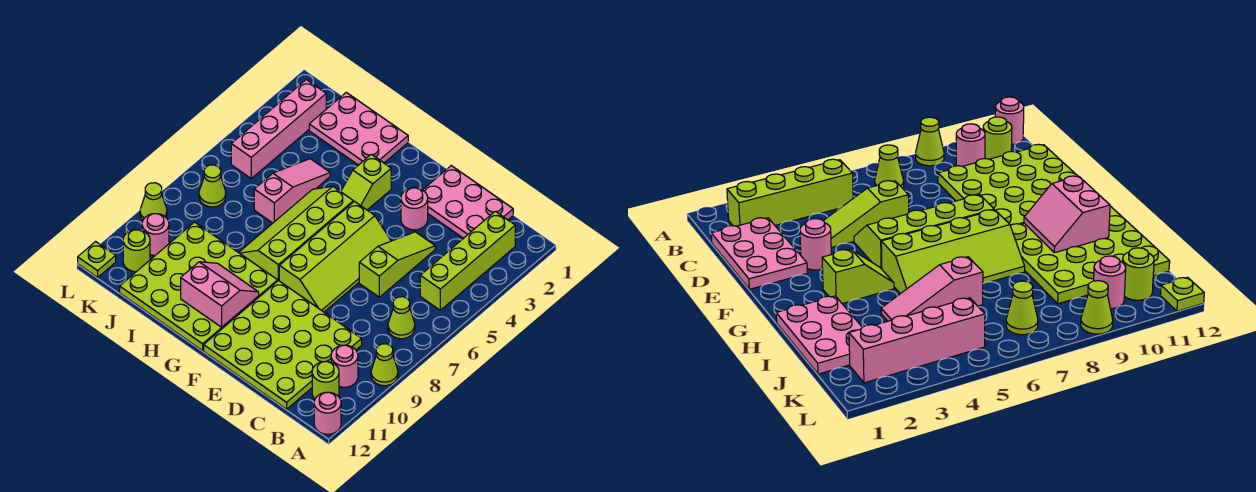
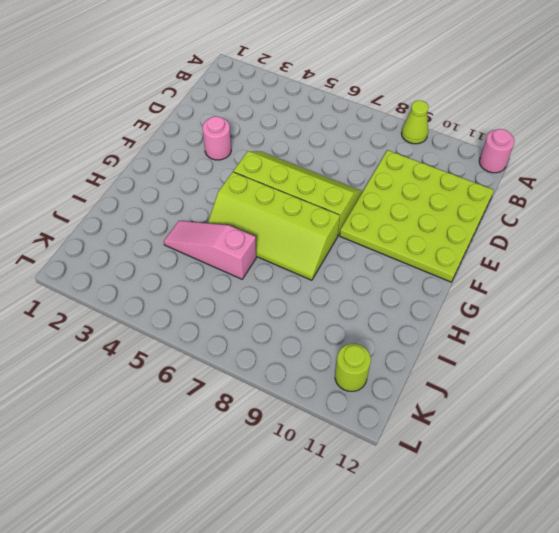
none -> lime 1x4 brick [420,211,515,310]
none -> lime 1x1 cone [388,297,415,339]
none -> pink 1x1 round brick [331,345,358,387]

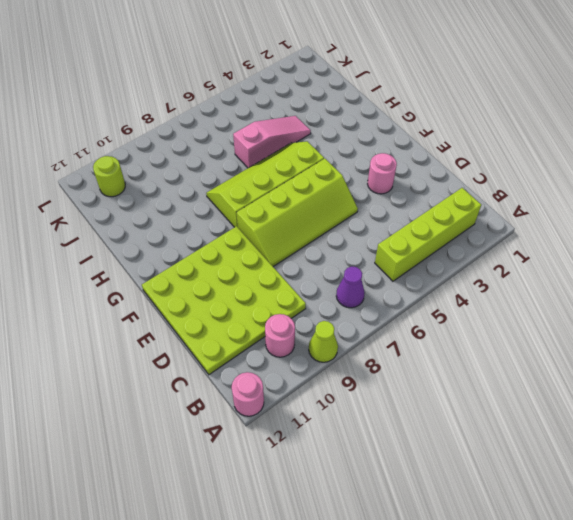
purple 1x1 cone [336,266,365,308] -> lime 1x1 cone [388,297,415,339]
none -> lime 1x1 round brick [312,362,339,399]
none -> pink 2x3 plate [423,166,513,238]
none -> lime 1x3 slope [359,232,435,297]

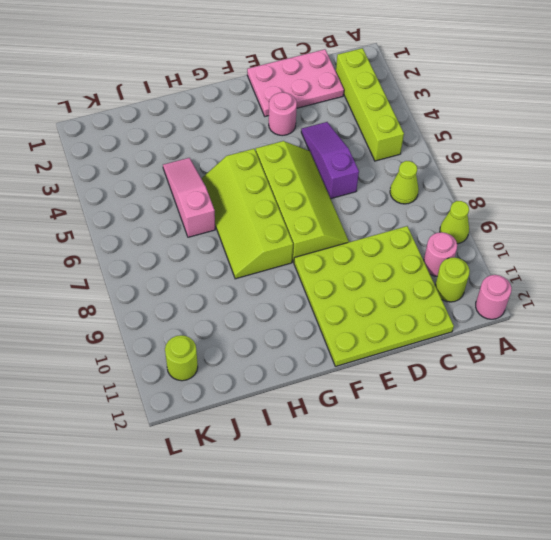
purple 1x3 slope [301,122,359,199] -> lime 1x3 slope [359,232,435,297]
none -> lime 1x2 slope [341,154,391,210]
none -> lime 4x4 plate [120,222,278,351]
none -> pink 2x3 plate [309,92,408,165]

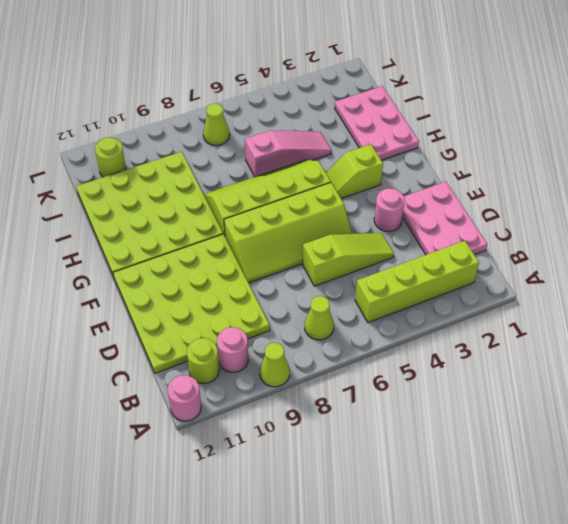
none -> pink 1x4 brick [231,80,326,178]
none -> pink 1x1 round brick [142,214,169,256]
none -> lime 1x1 cone [140,183,167,220]

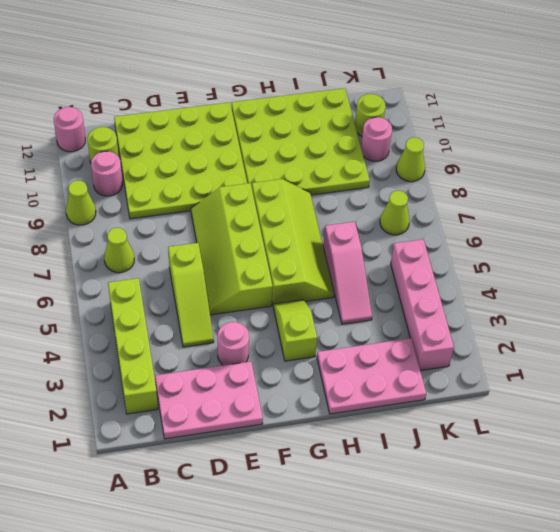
none -> lime 1x1 plate [78,241,116,277]
none -> pink 2x2 slope [181,262,259,327]

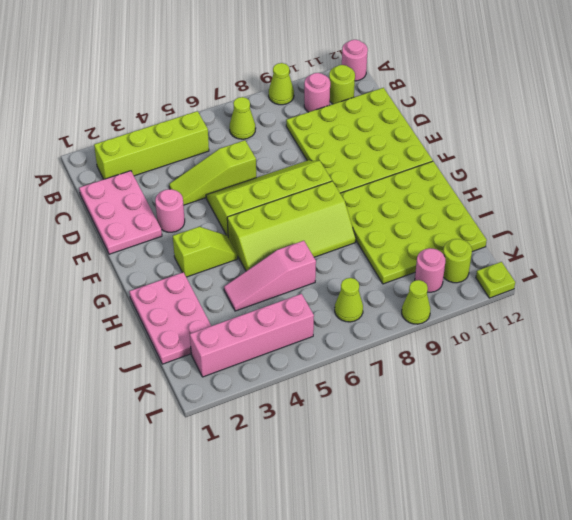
none -> pink 2x2 slope [181,262,259,327]

